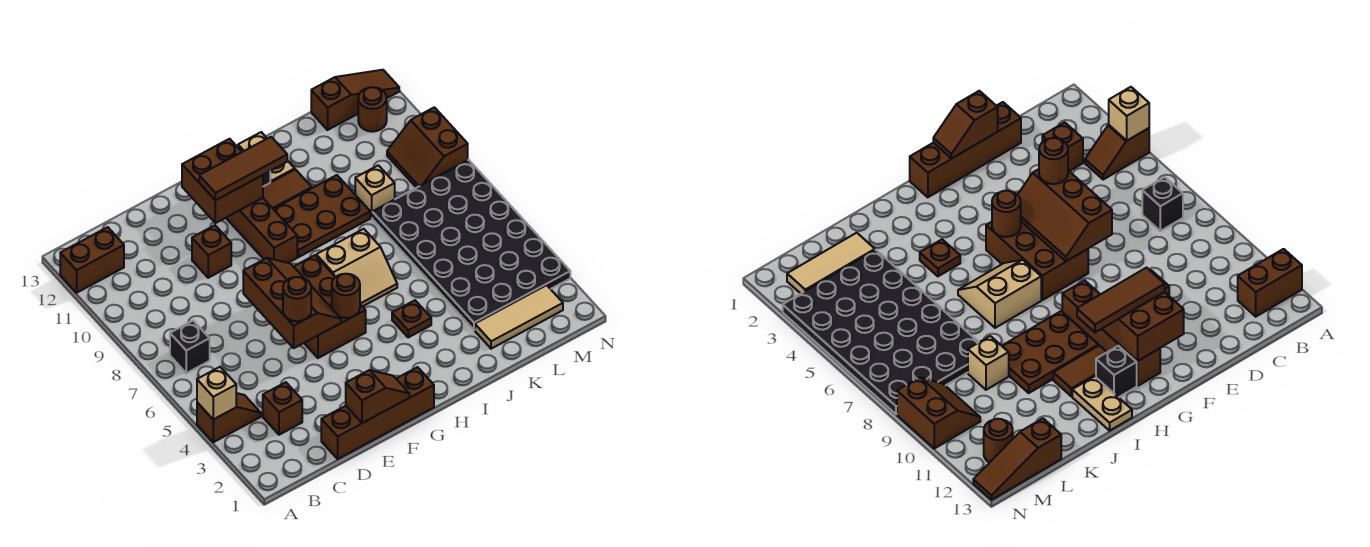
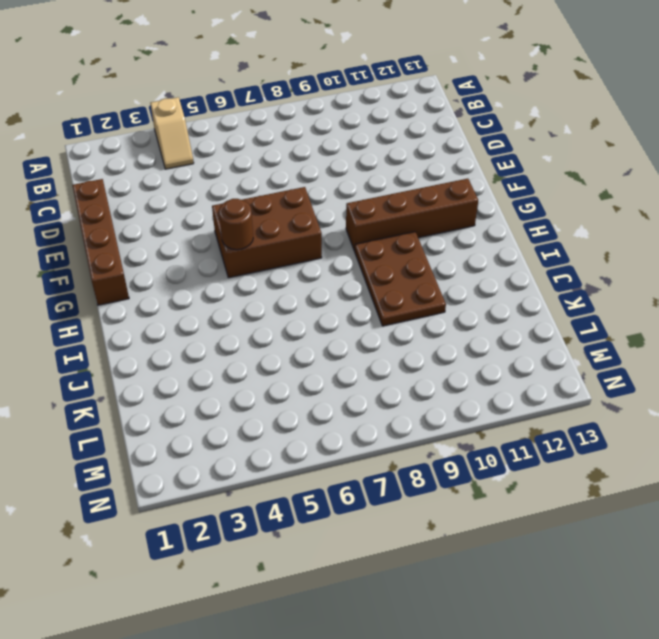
tan 1x2 slope [150,97,194,169] -> brown 1x2 slope [197,393,261,442]
none -> brown 1x2 brick [60,227,124,293]
none -> black 1x1 brick [170,321,210,373]
none -> brown 1x1 brick [263,382,302,435]

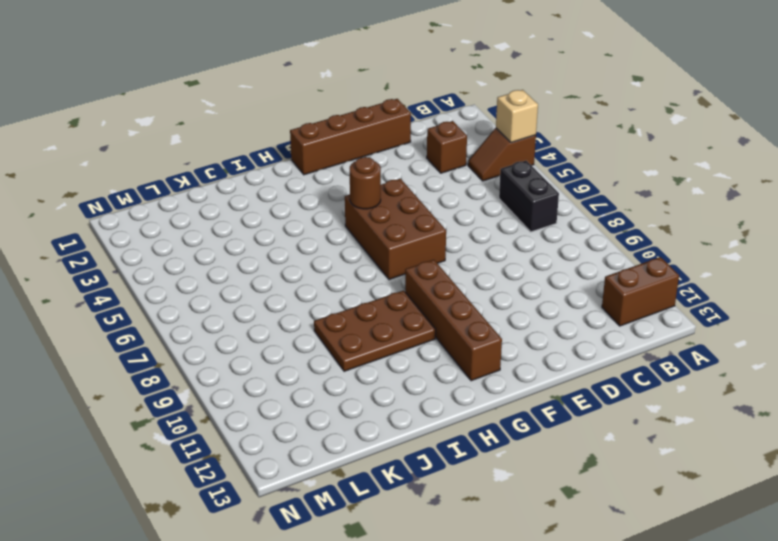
black 1x2 brick [499,161,559,232] -> black 1x1 brick [170,321,210,373]
none -> brown 1x1 brick [192,225,231,278]
none -> tan 2x2 slope [316,229,397,307]
none -> brown 1x2 tile [263,169,312,209]

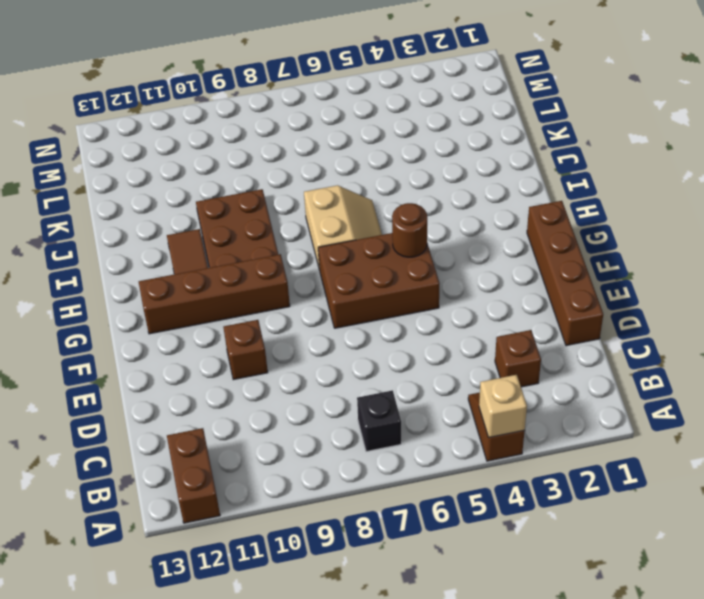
none -> black 1x1 brick [1096,346,1137,397]
none -> brown 1x1 plate [392,300,431,337]
none -> tan 1x2 plate [238,132,295,183]

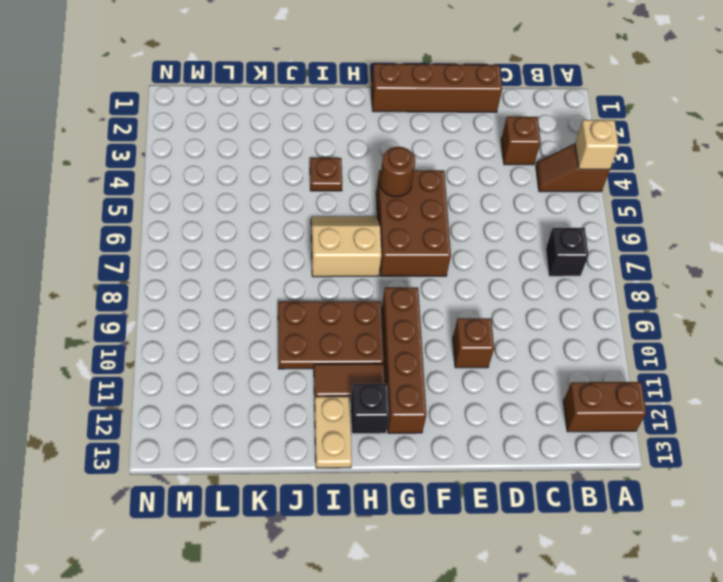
none -> tan 1x3 tile [475,285,563,349]
none -> black 4x6 plate [372,160,570,330]
none -> tan 1x1 brick [355,165,395,218]

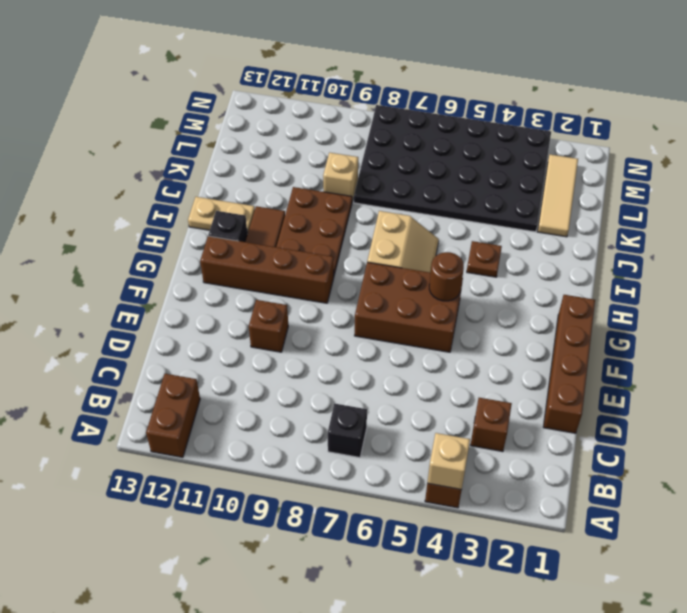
none -> brown 1x3 slope [311,70,399,130]
none -> brown 2x2 slope [387,107,468,188]
none -> brown 1x1 round brick [358,87,387,132]

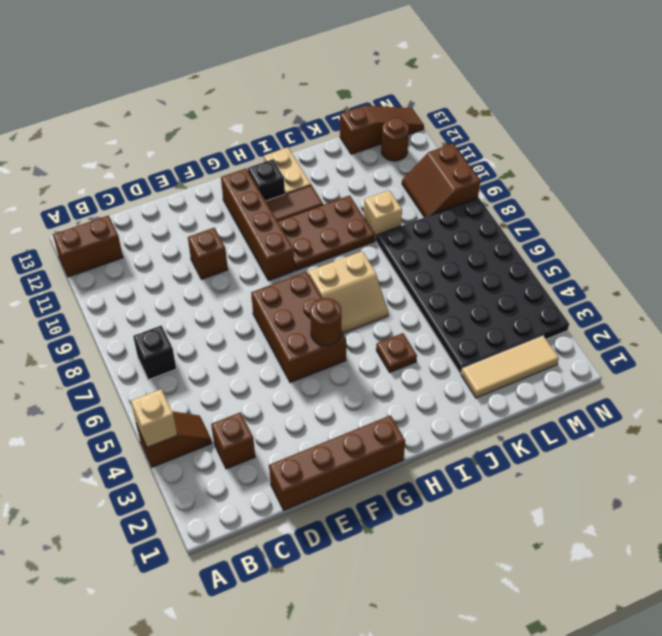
none -> brown 1x2 slope [346,370,410,423]
none -> brown 2x3 slope [243,258,341,348]
none -> brown 2x2 brick [182,139,263,223]

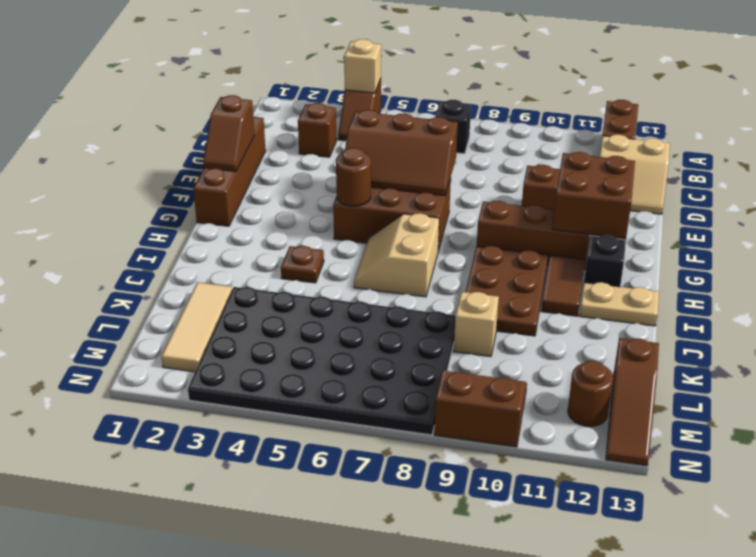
tan 2x2 slope [600,135,670,214] -> none
none -> brown 1x1 round brick [283,277,311,321]
none -> brown 1x3 tile [199,137,287,200]

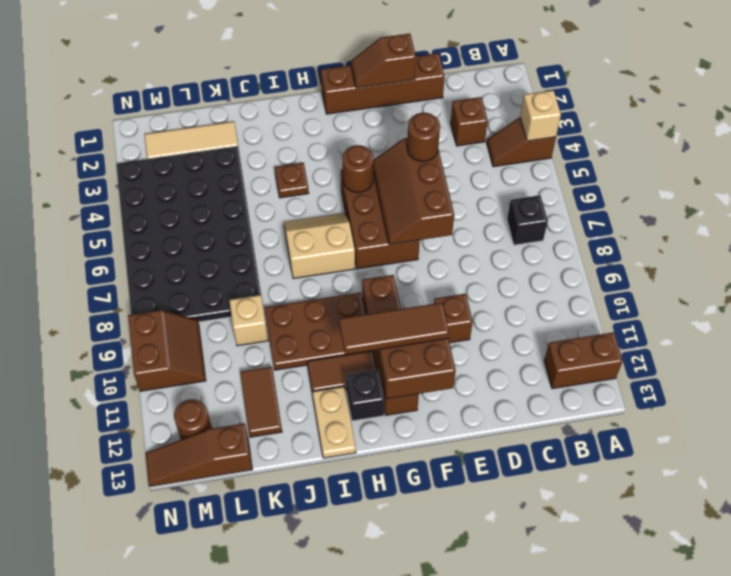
brown 1x2 tile [240,367,282,437] -> none

